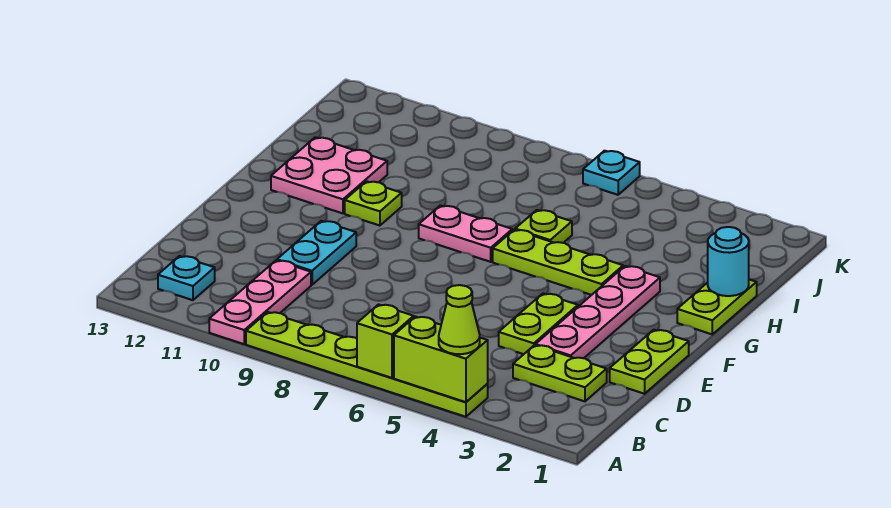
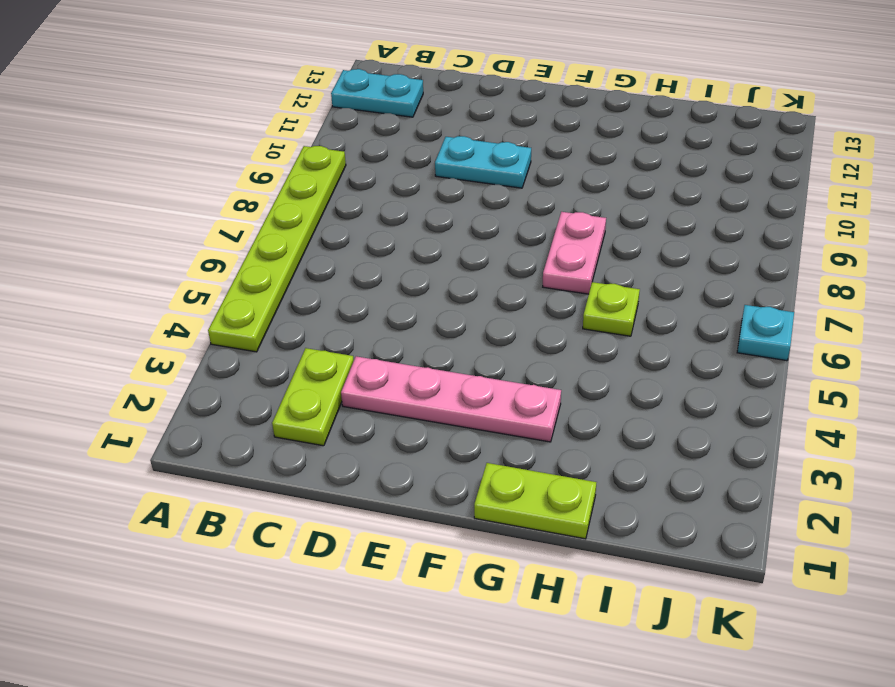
cyan 1x2 plate [331,69,423,117] -> cyan 1x1 plate [158,256,215,300]
none -> pink 1x3 plate [209,260,311,344]
none -> lime 1x2 plate [610,330,689,394]
none -> lime 1x2 plate [499,294,578,354]

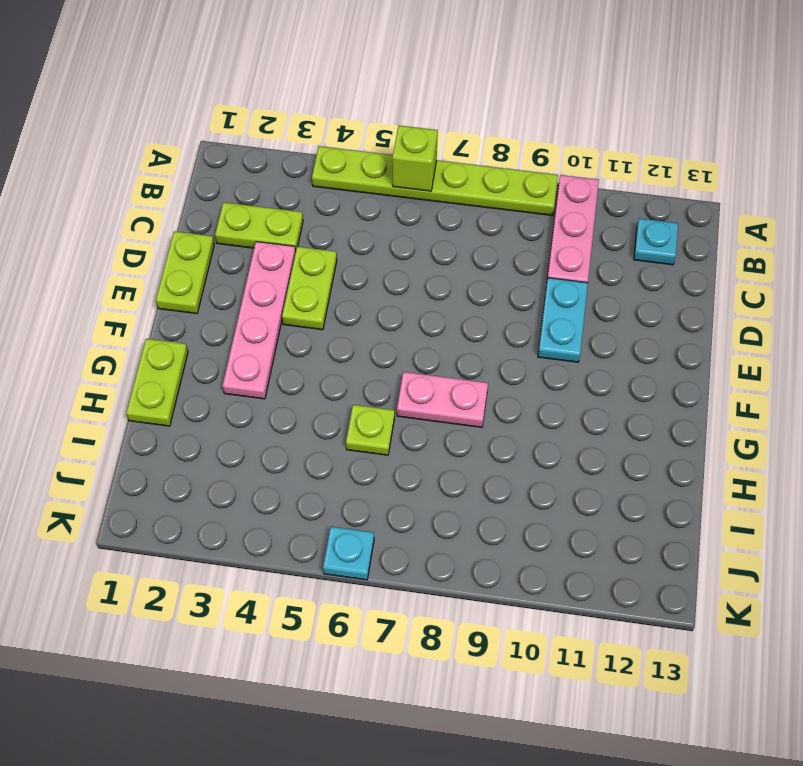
none -> lime 1x3 plate [493,230,623,295]
none -> lime 1x1 plate [345,181,402,226]
none -> pink 2x2 plate [271,137,387,213]

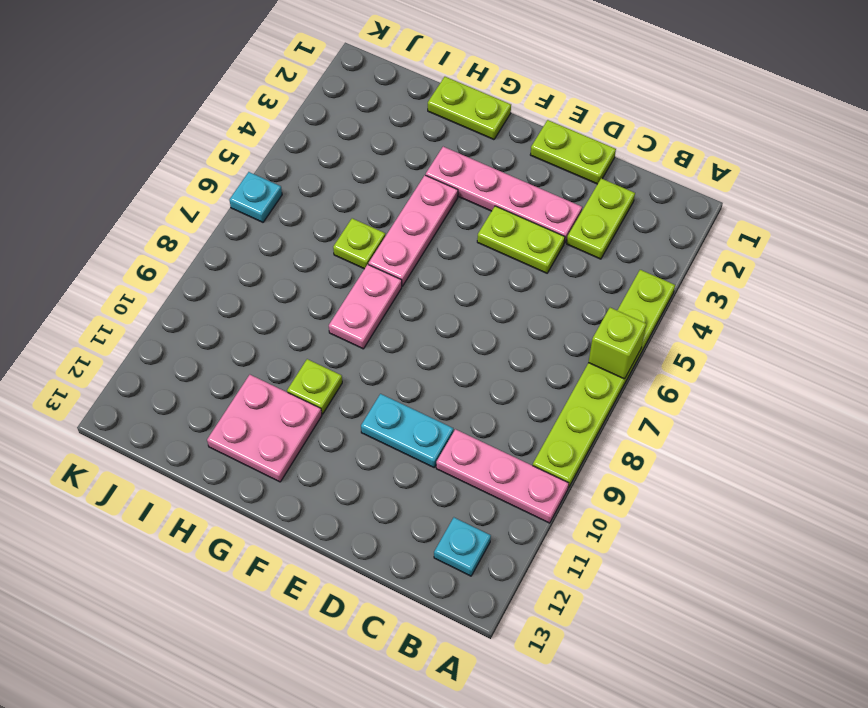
pink 1x3 plate [369,175,458,286] -> lime 1x3 plate [493,230,623,295]
none -> lime 1x2 brick [394,317,488,402]
none -> cyan 1x1 round brick [708,227,749,296]
none -> lime 1x1 cone [439,285,480,354]

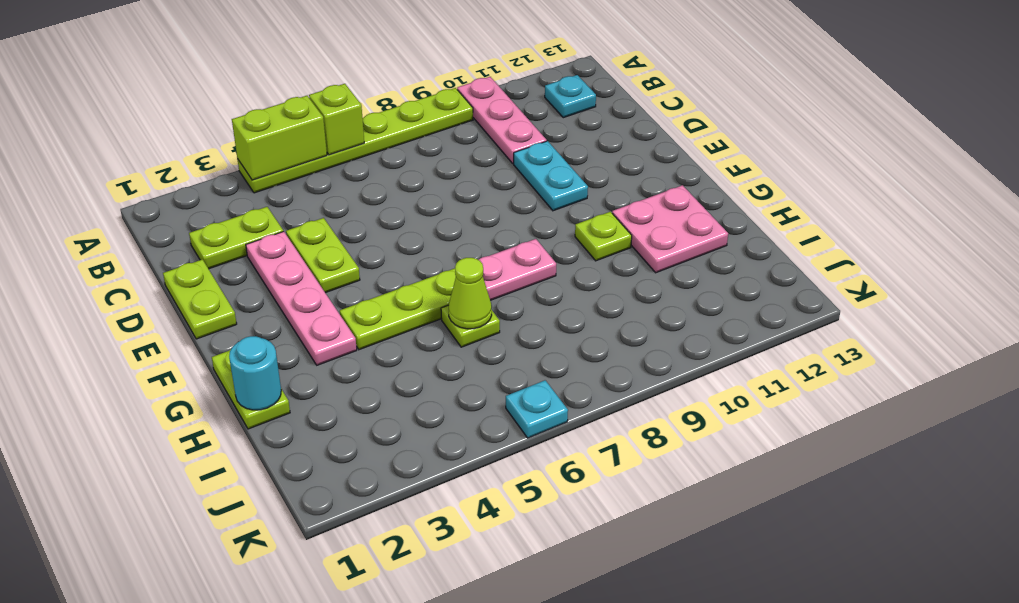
lime 1x1 cone [449,258,492,329] -> lime 1x1 cone moved to [439,285,480,354]

